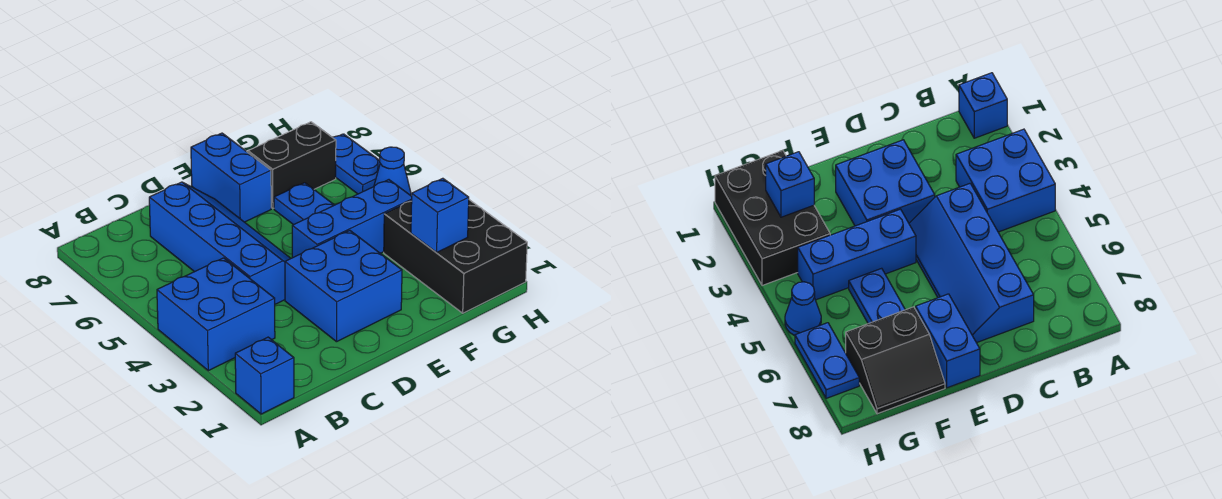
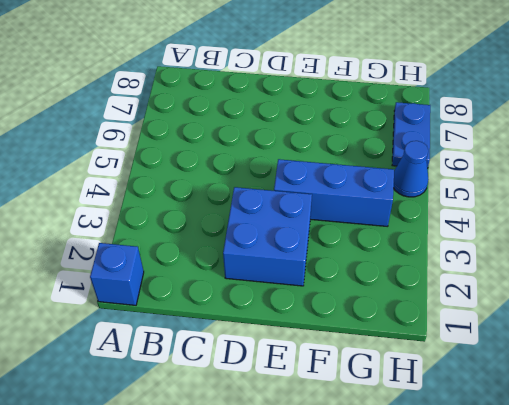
none -> blue 2x2 brick [157,258,275,371]
none -> blue 2x4 slope [149,182,291,304]
none -> blue 1x2 brick [191,133,271,222]

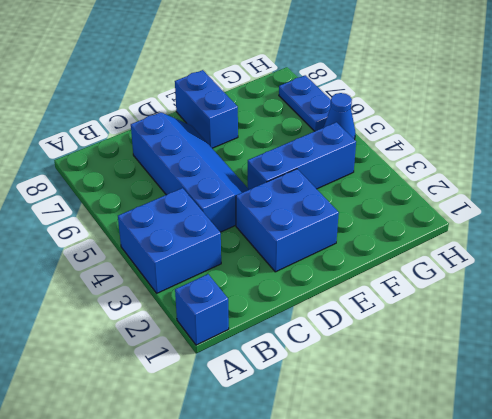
none -> blue 1x2 plate [274,183,334,225]
none -> black 2x2 slope [247,122,336,209]
none -> black 2x3 brick [384,200,527,313]

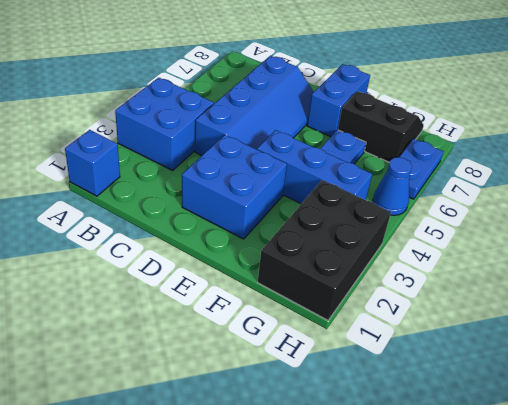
none -> blue 1x1 brick [411,178,469,253]

